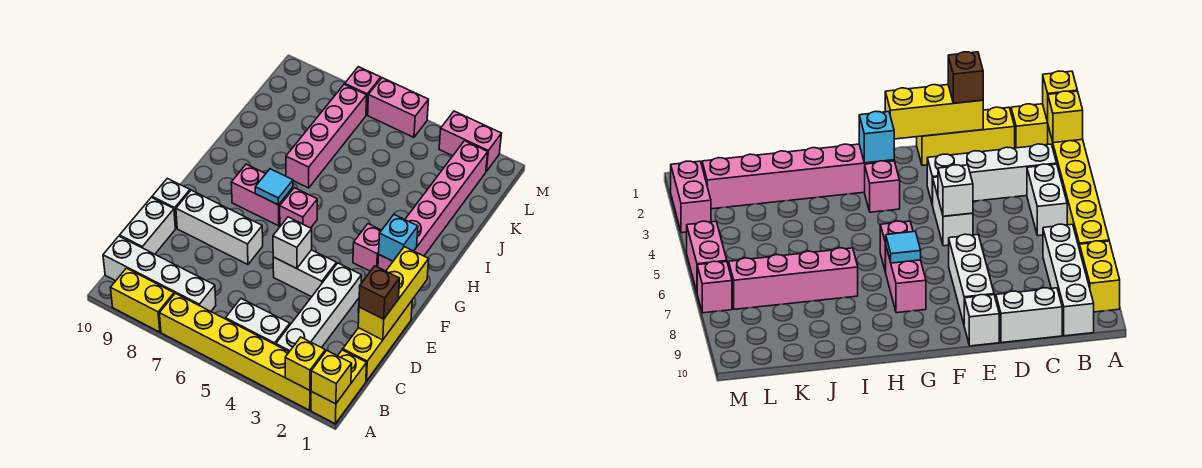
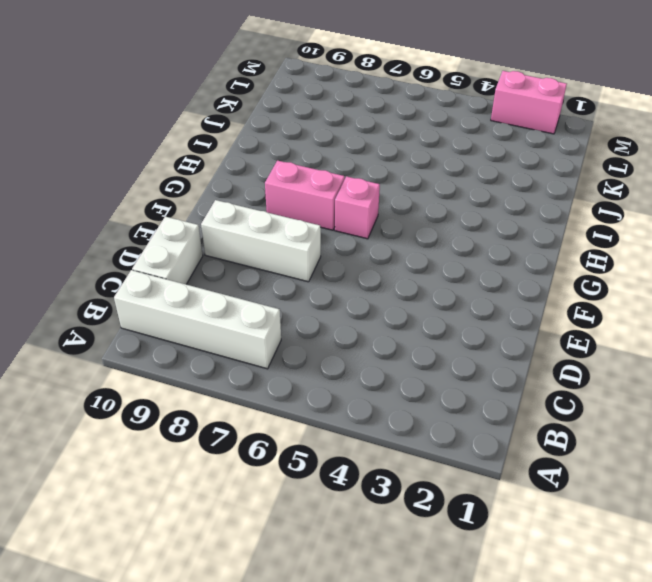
none -> yellow 1x2 brick [311,350,367,424]
none -> yellow 1x6 brick [159,293,311,410]
none -> yellow 1x2 brick [110,268,174,332]

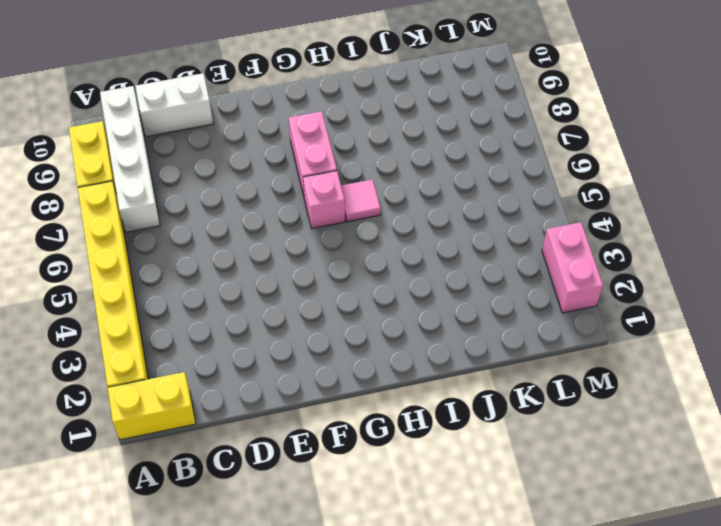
pink 1x1 tile [341,179,381,222] -> none
none -> white 1x4 brick [276,263,362,352]
none -> white 1x2 brick [226,299,290,345]
none -> yellow 1x3 brick [343,301,412,381]

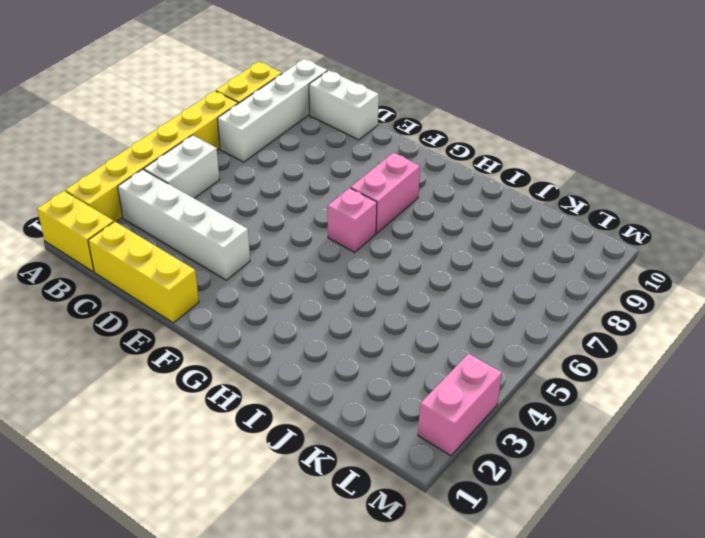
none -> white 1x2 brick [273,250,336,297]
none -> white 1x3 brick [176,190,263,264]
none -> white 1x1 brick [152,178,190,228]

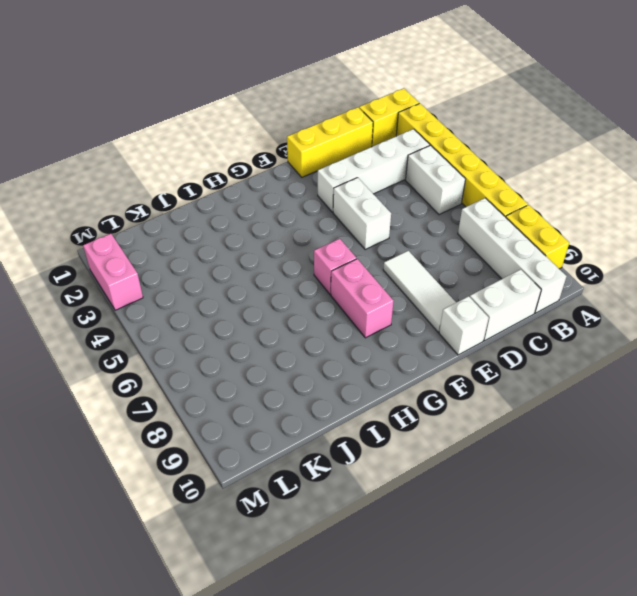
white 1x3 tile [383,251,456,332] -> white 1x3 brick [176,190,263,264]
none -> pink 1x6 brick [378,141,488,271]
none -> pink 1x1 brick [353,224,381,271]
none -> pink 1x4 brick [286,84,367,188]

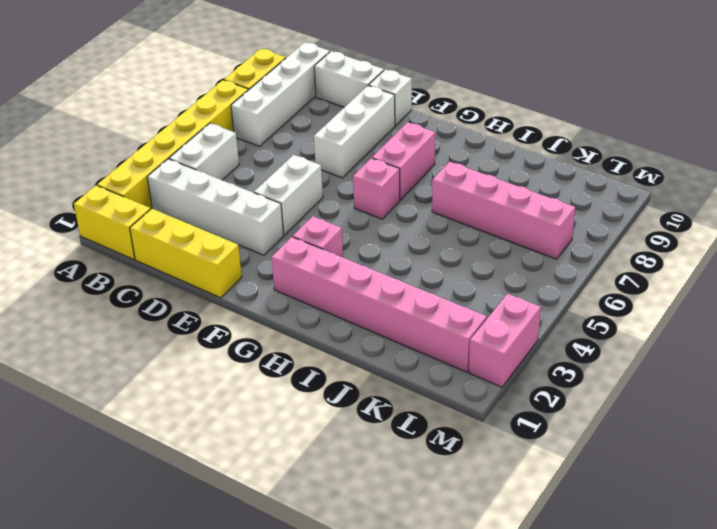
none -> pink 1x2 brick [368,78,428,137]
none -> pink 1x1 brick [345,67,381,115]
none -> yellow 1x1 brick [311,351,352,404]

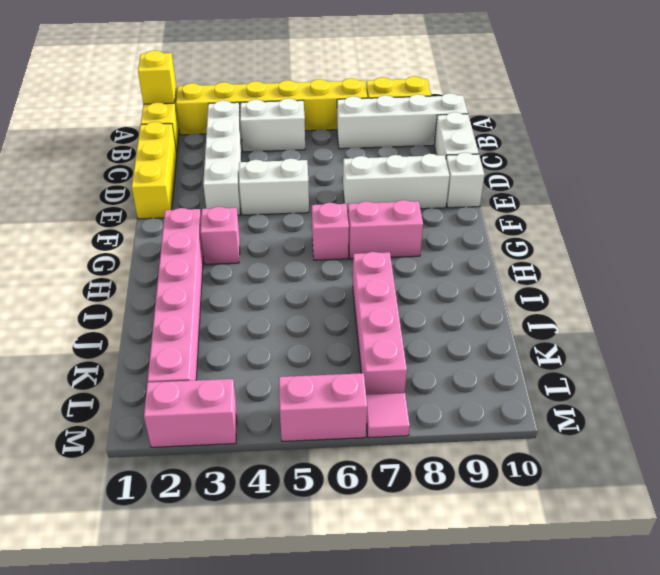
pink 1x1 tile [366,393,410,438] -> pink 1x1 brick [345,67,381,115]
none -> yellow 1x1 brick [285,337,325,390]
none -> yellow 1x3 brick [358,247,429,340]
none -> white 1x1 brick [273,217,312,269]

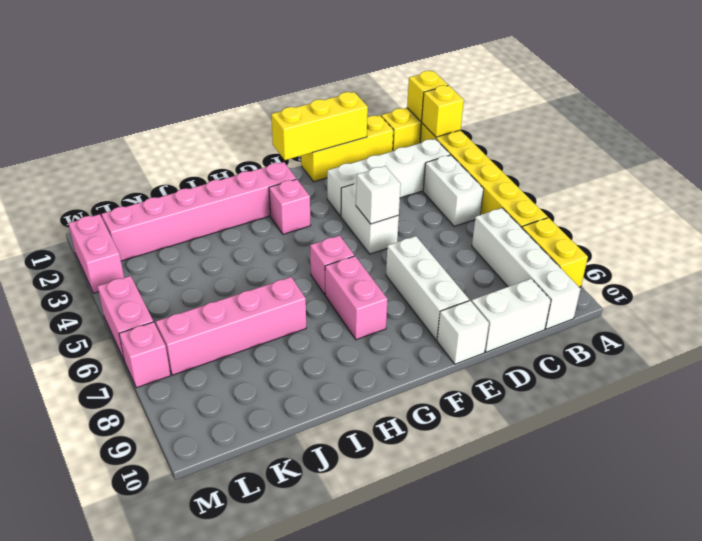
none -> cyan 1x1 brick [379,215,418,261]
none -> cyan 1x1 tile [255,169,293,205]
none -> brown 1x1 brick [359,266,400,319]

